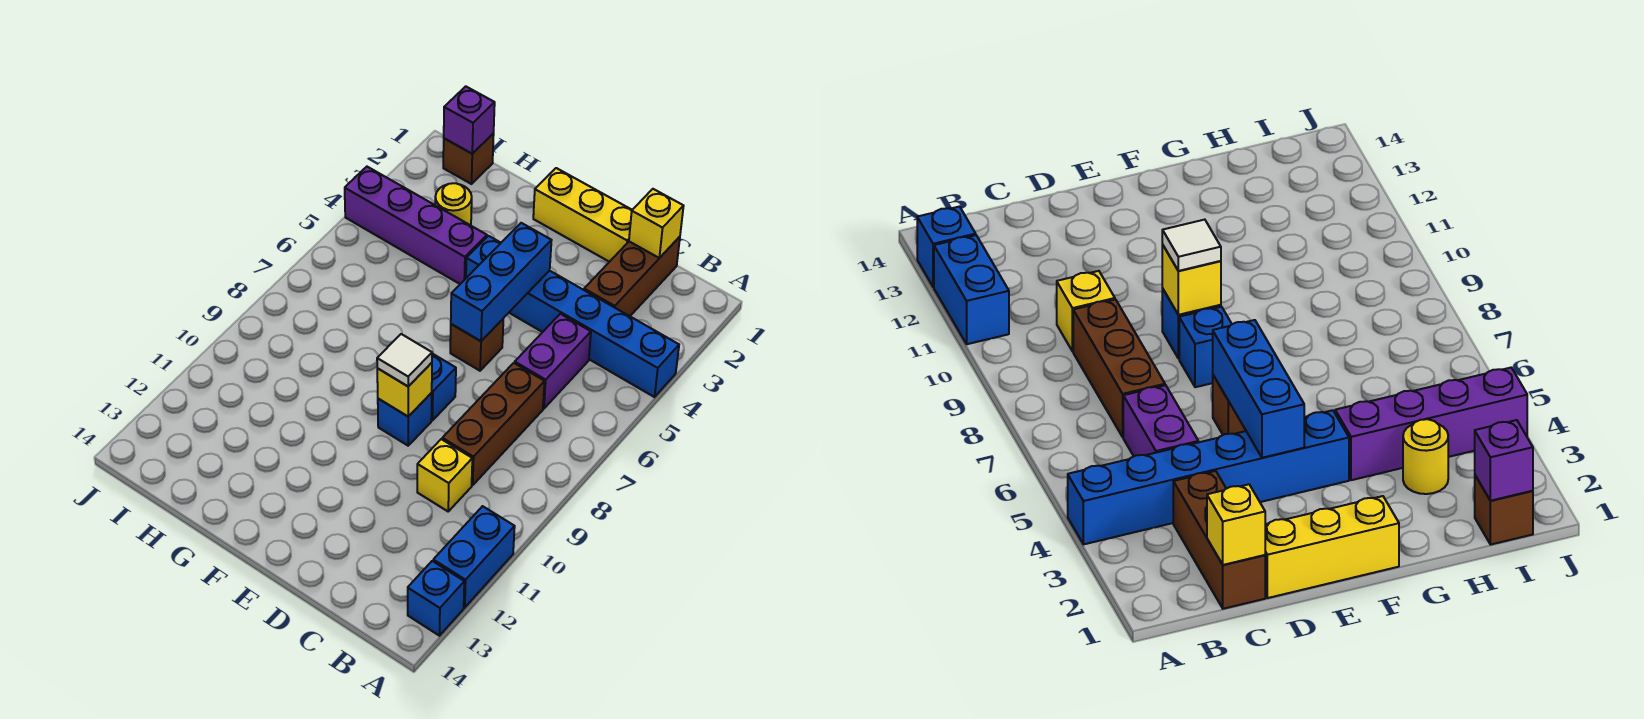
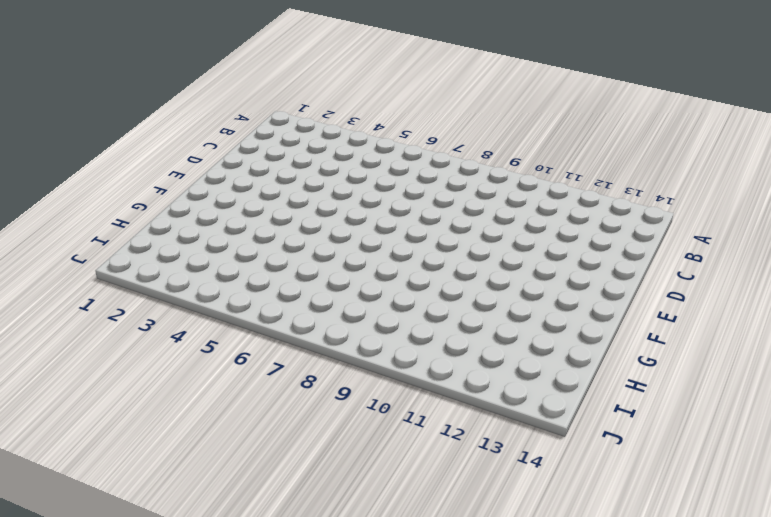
none -> blue 1x6 brick [466,236,679,397]
none -> blue 1x2 brick [433,506,515,608]
none -> blue 1x1 brick [408,561,464,636]

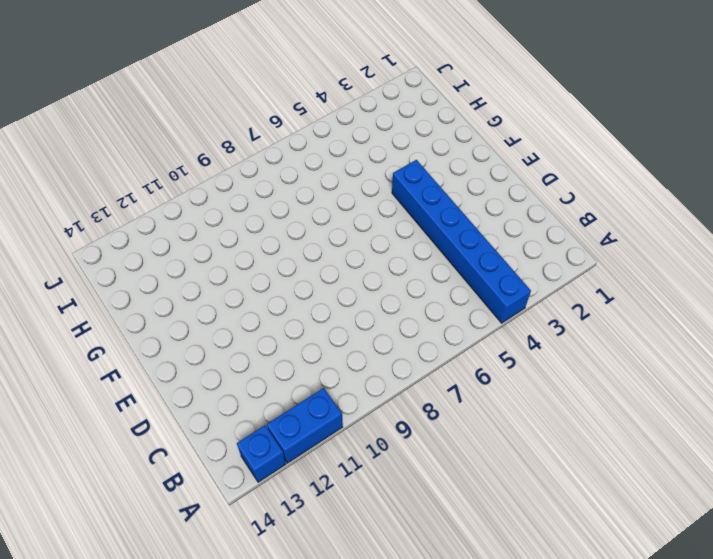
none -> brown 1x3 brick [584,237,680,316]
none -> purple 1x2 brick [515,314,591,409]
none -> brown 1x3 brick [442,363,545,485]

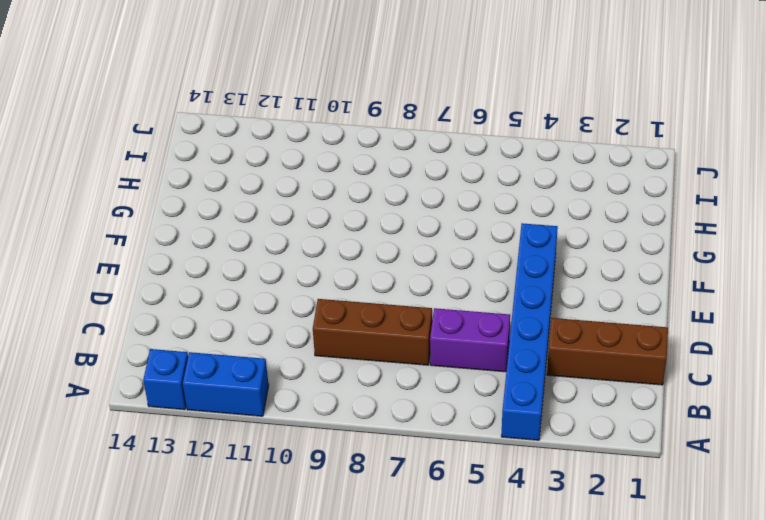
none -> yellow 1x1 brick [417,439,472,511]
none -> yellow 1x3 brick [533,168,632,262]
none -> brown 1x1 brick [450,319,503,371]

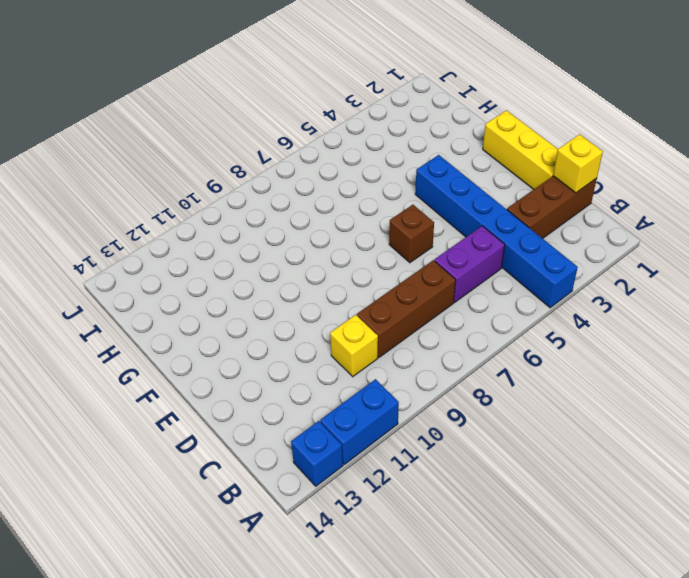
none -> blue 1x1 brick [431,354,456,420]
none -> blue 1x1 brick [378,393,432,446]
none -> purple 1x4 brick [345,167,487,284]

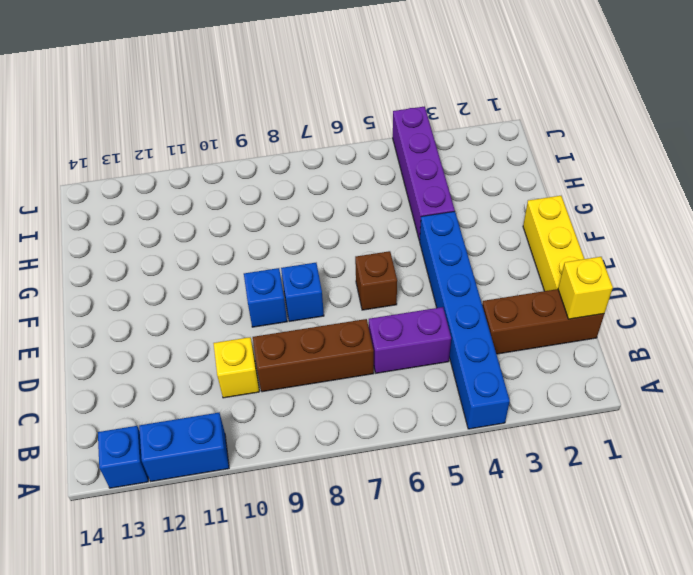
none -> yellow 1x1 round brick [435,183,472,225]
none -> brown 1x1 brick [443,134,494,184]
none -> blue 1x3 brick [451,223,552,341]

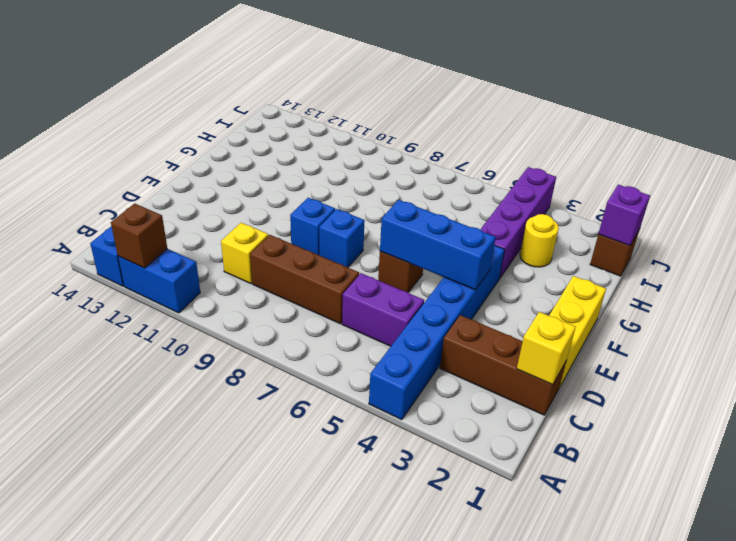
brown 1x1 brick [111,204,167,268] -> none
none -> yellow 1x1 brick [377,363,432,417]
none -> white 1x1 tile [377,334,432,386]

